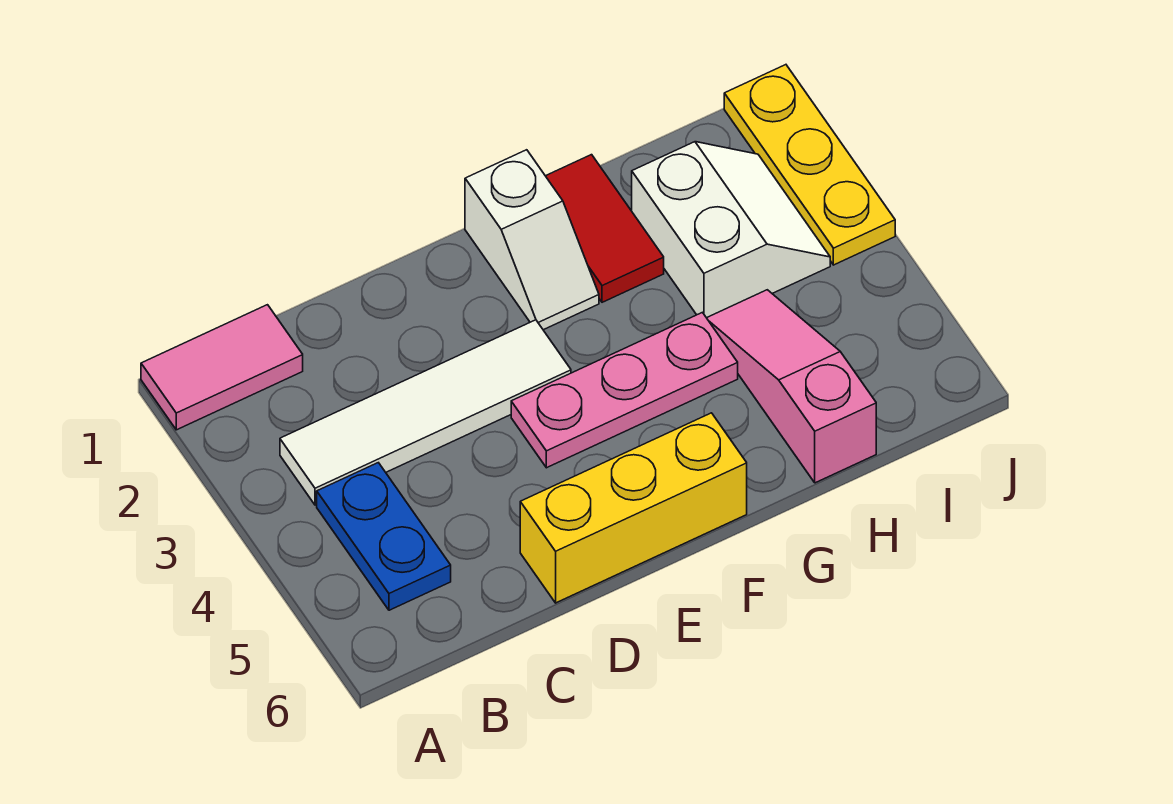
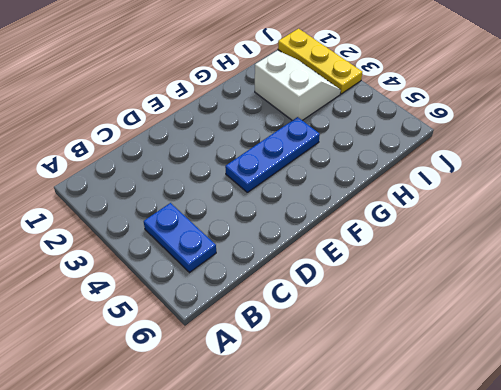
blue 1x3 plate [225,117,320,192] -> pink 1x3 plate [511,312,738,468]
none -> pink 1x2 tile [141,305,303,430]
none -> white 1x4 tile [280,320,571,505]

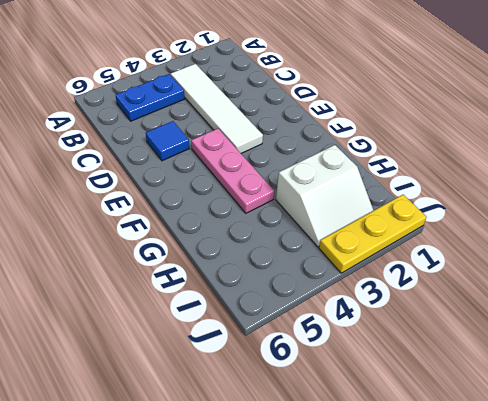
blue 1x1 tile [146,121,189,161] -> none
none -> pink 1x2 tile [141,305,303,430]
none -> yellow 1x3 brick [520,413,747,603]

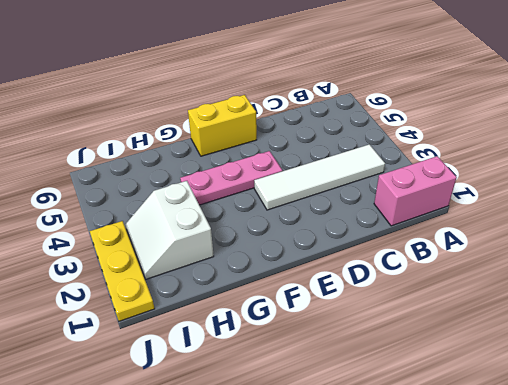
pink 1x2 brick [374,156,457,226] -> pink 1x2 tile [141,305,303,430]
yellow 1x2 brick [188,95,257,156] -> yellow 1x3 brick [520,413,747,603]
none -> blue 1x2 plate [317,463,451,610]
none -> white 1x2 slope [465,150,599,330]

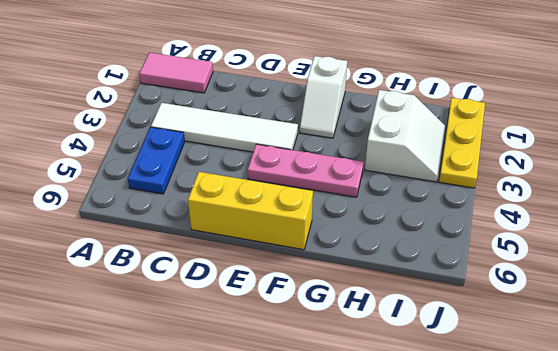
none -> red 1x2 tile [546,155,664,302]
none -> pink 1x3 slope [707,290,876,483]

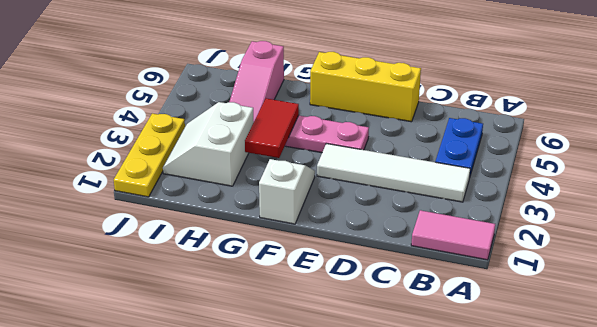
red 1x2 tile [245,98,299,158] -> red 1x2 tile moved to [546,155,664,302]

